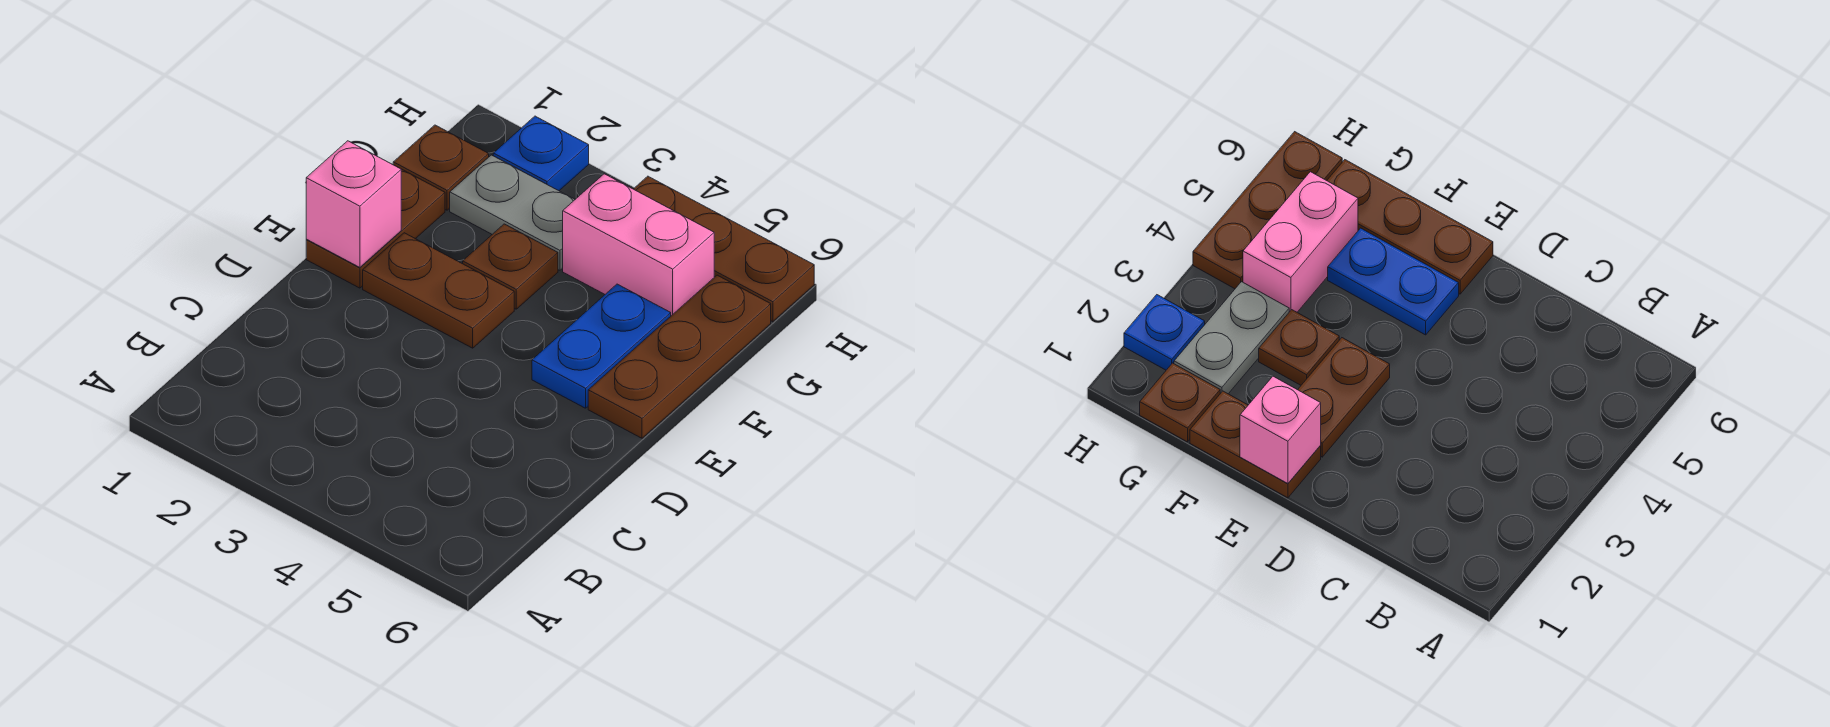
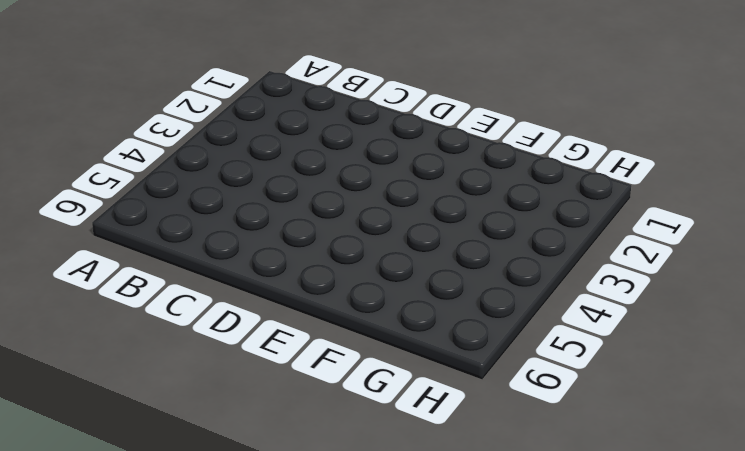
none -> brown 1x2 plate [306,169,445,288]
none -> brown 1x2 plate [363,233,514,348]

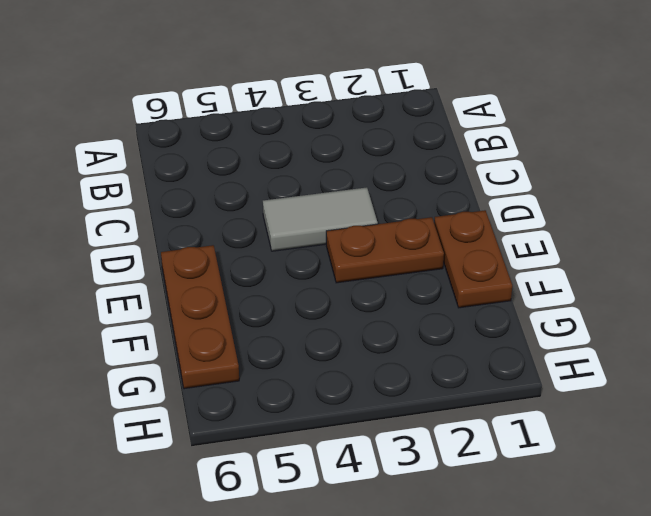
grey 1x2 tile [263,187,378,251] -> none
none -> blue 1x2 plate [532,284,671,408]
none -> brown 1x1 plate [463,224,558,309]

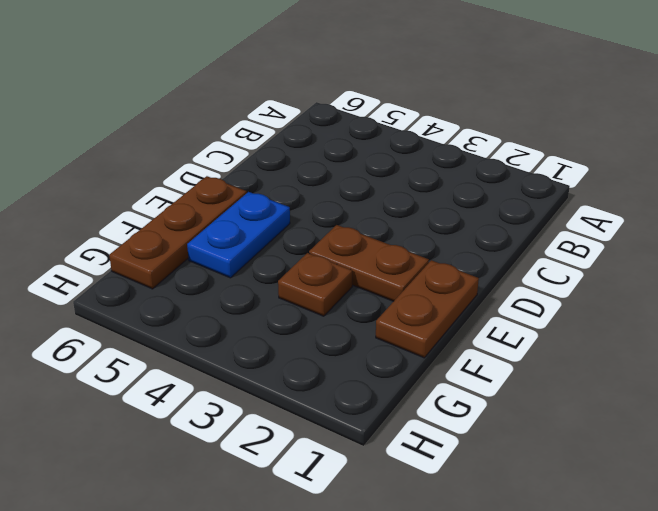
none -> brown 1x1 plate [393,125,489,210]
none -> grey 1x2 plate [450,155,575,270]

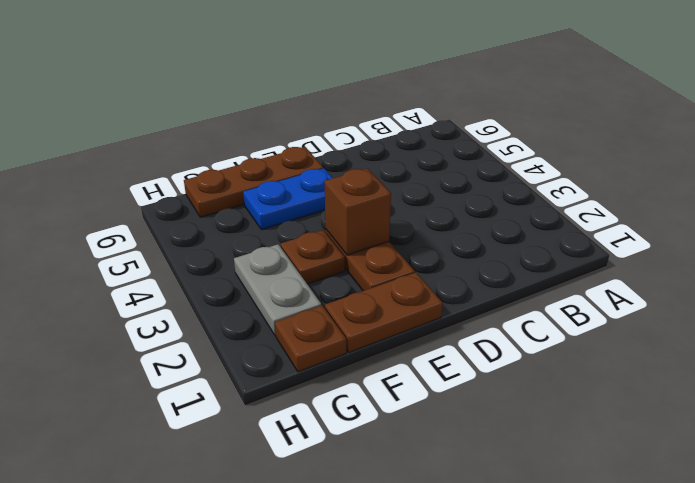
brown 1x1 brick [325,168,391,255] -> none
none -> pink 1x2 brick [563,174,714,316]
none -> blue 1x1 plate [493,116,589,191]

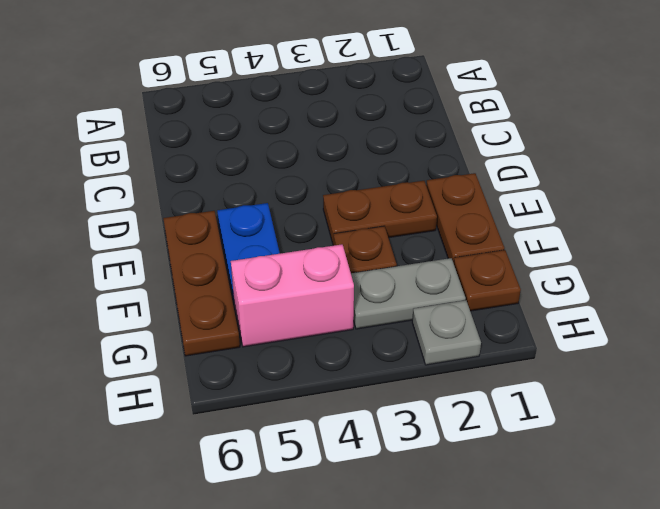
grey 1x1 plate [412,300,481,365] -> blue 1x1 plate [493,116,589,191]
none -> brown 1x3 plate [634,176,814,322]
none -> pink 1x1 brick [306,141,401,267]

